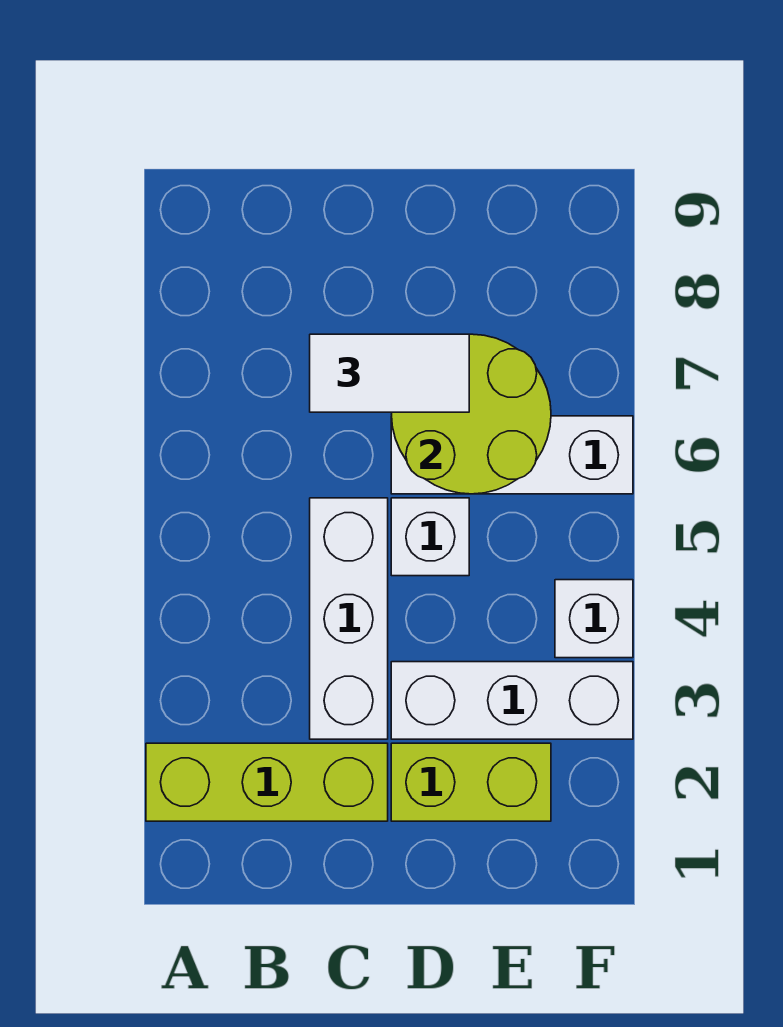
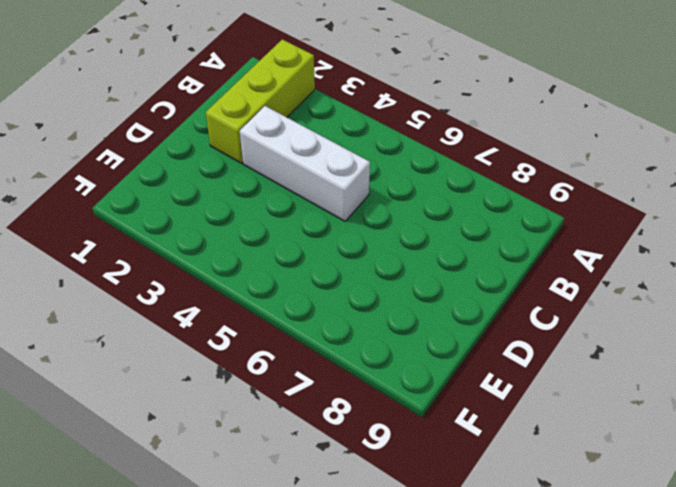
none -> lime 1x2 brick [391,743,551,821]
none -> white 1x3 brick [391,662,633,739]

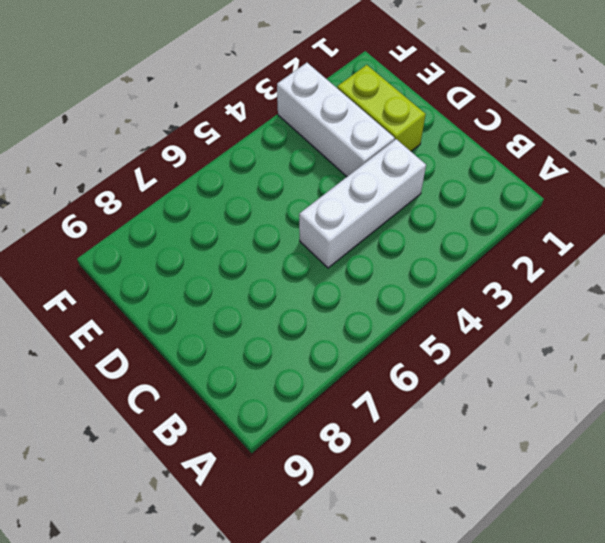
none -> lime 1x3 brick [146,743,388,821]
none -> white 1x1 brick [391,498,469,576]

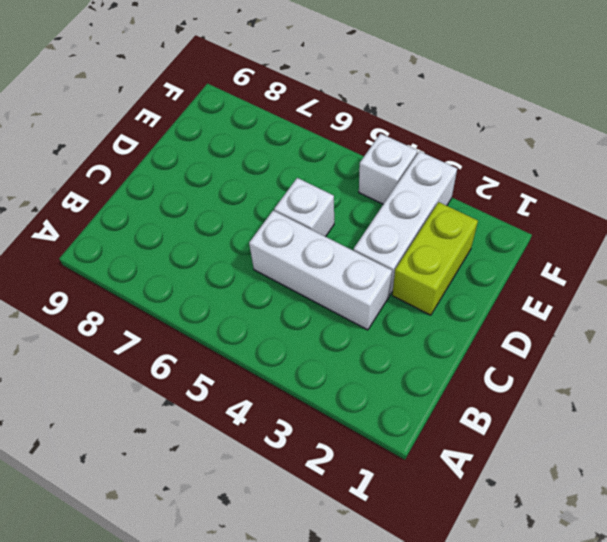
none -> lime 1x3 brick [146,743,388,821]
none -> white 1x3 brick [391,416,633,494]

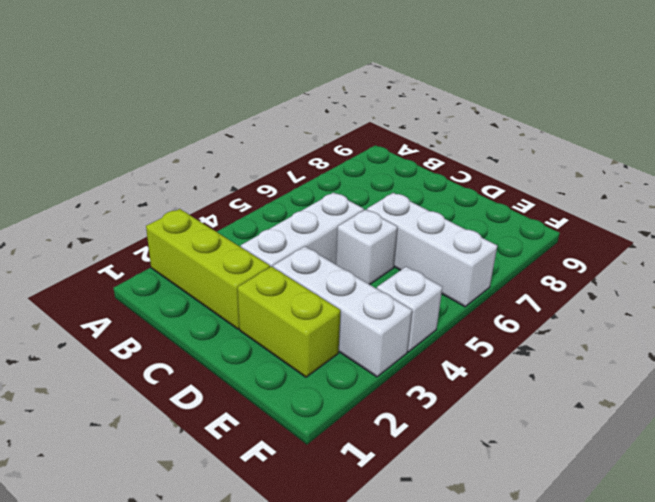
none -> lime 2x2 round brick [392,334,551,494]
none -> white 1x2 tile [310,334,469,412]

